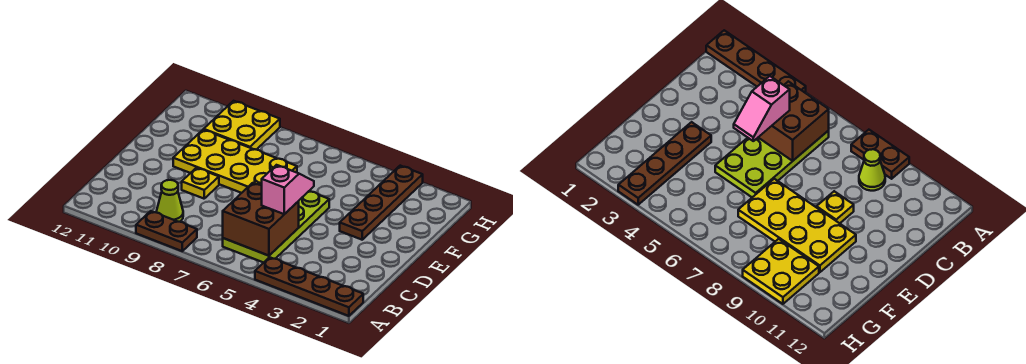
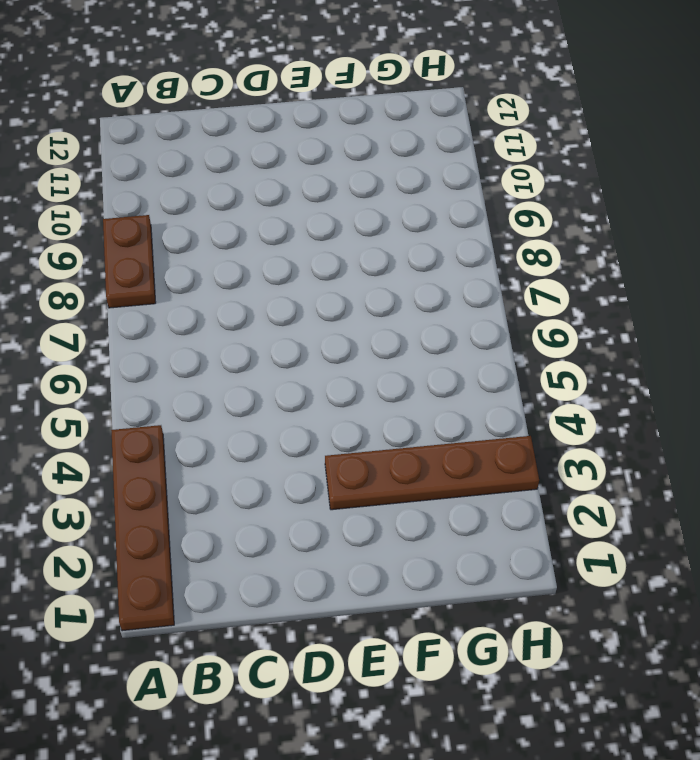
none -> lime 2x4 plate [223,191,329,263]
none -> lime 1x1 cone [156,180,183,222]

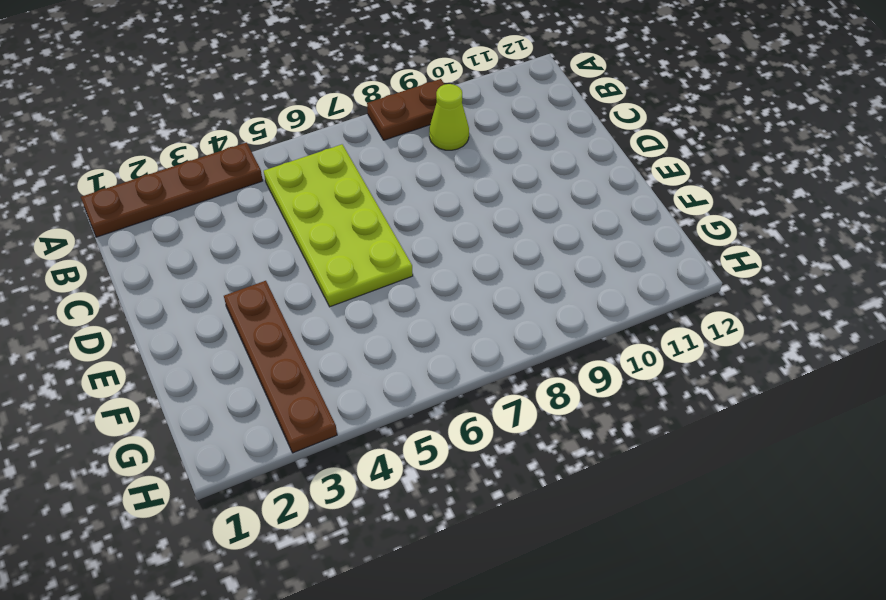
none -> yellow 1x1 plate [182,168,219,199]
none -> yellow 2x4 plate [173,130,297,193]

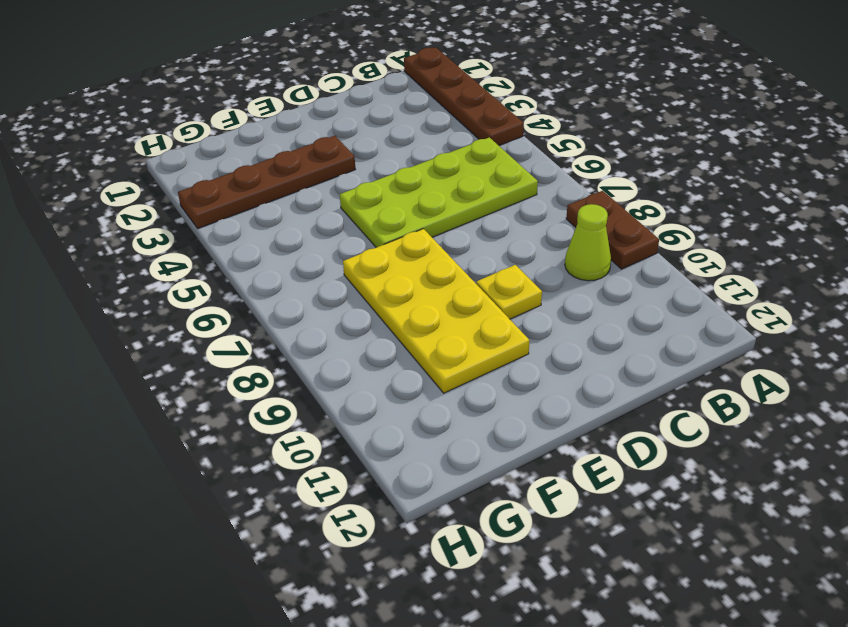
none -> yellow 2x2 plate [204,101,280,150]
none -> brown 2x2 brick [223,183,299,256]

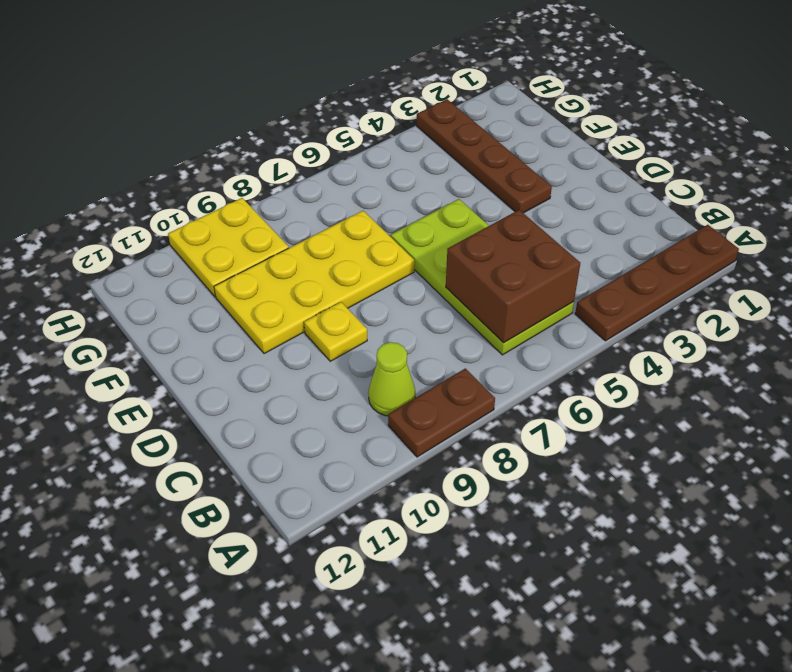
none -> pink 1x2 slope [262,165,314,214]

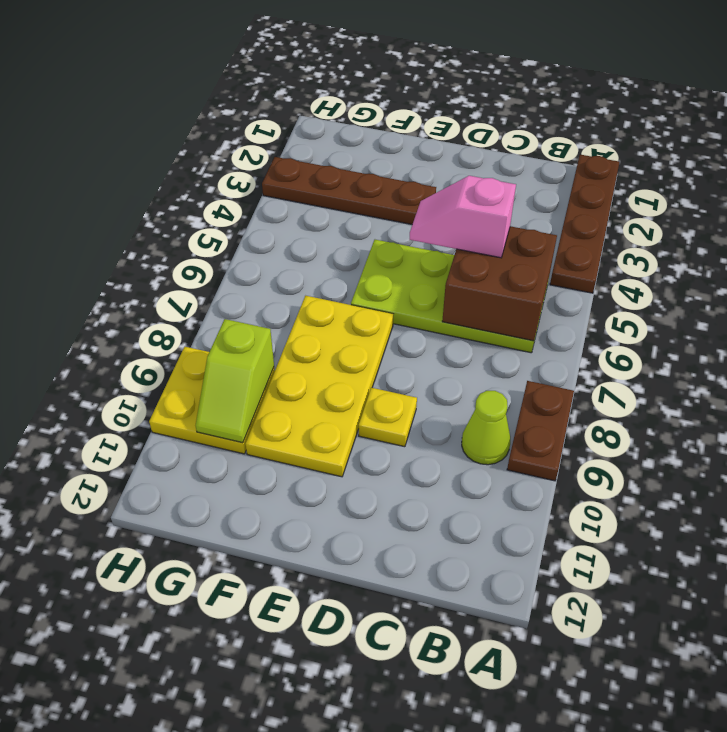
lime 1x2 slope [196,319,274,443] -> none

